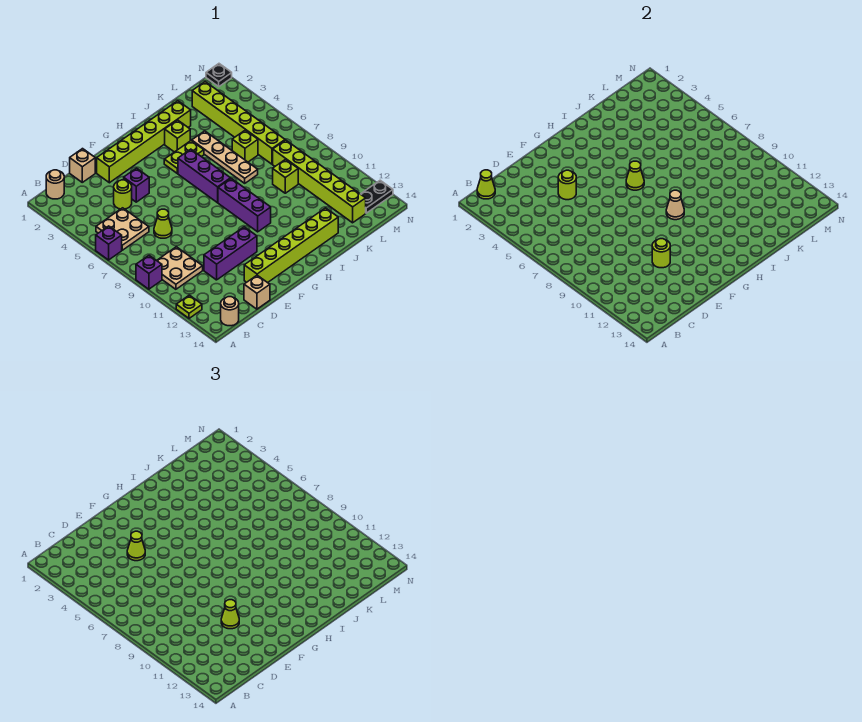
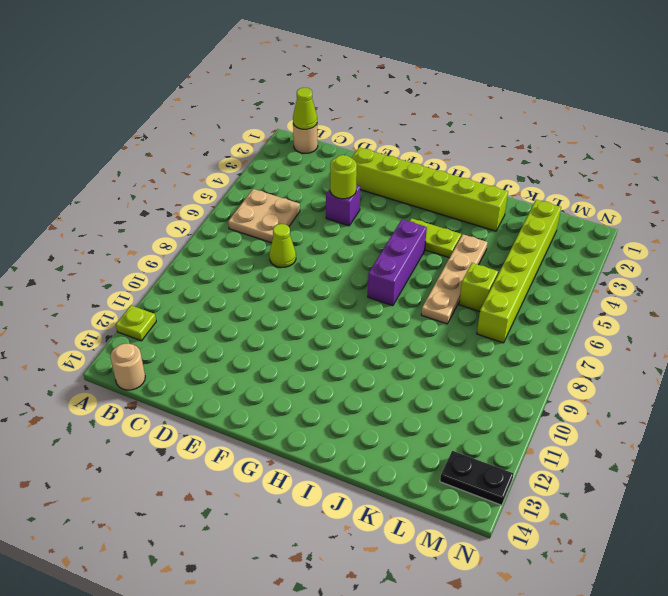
none -> purple 1x1 brick [96,226,122,260]
none -> purple 1x1 brick [136,255,162,289]
none -> tan 2x2 plate [157,247,203,289]
none -> tan 1x1 brick [70,149,95,182]

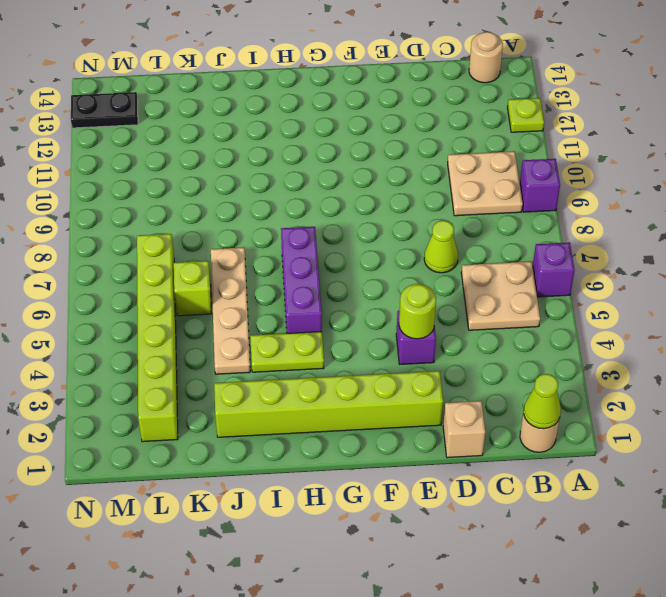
none -> lime 1x1 round brick [114,180,132,209]
none -> purple 1x3 brick [204,227,257,280]
none -> tan 1x1 brick [244,275,270,309]
none -> lime 1x6 brick [244,208,338,283]

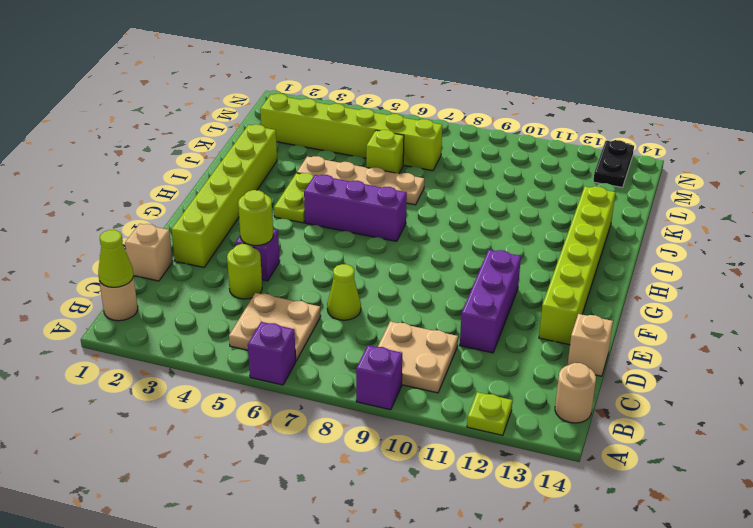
none -> purple 1x3 brick [218,179,271,232]
none -> lime 1x1 brick [165,120,190,152]
none -> lime 1x1 brick [273,159,298,193]
none -> lime 1x6 brick [273,140,366,223]

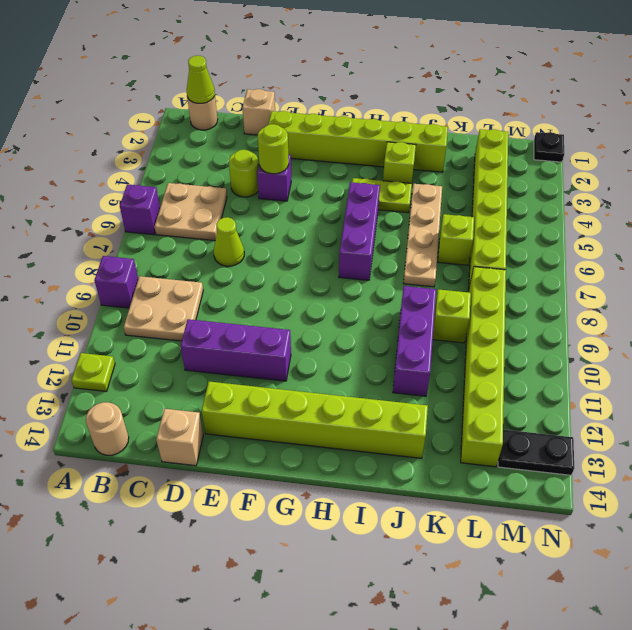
purple 1x3 brick [393,286,436,396] -> purple 1x3 brick moved to [218,179,271,232]
none -> lime 1x1 round brick [652,239,670,268]
none -> lime 1x1 cone [626,161,644,190]
none -> tan 1x1 cone [666,190,684,220]
none -> lime 1x1 cone [127,531,145,561]

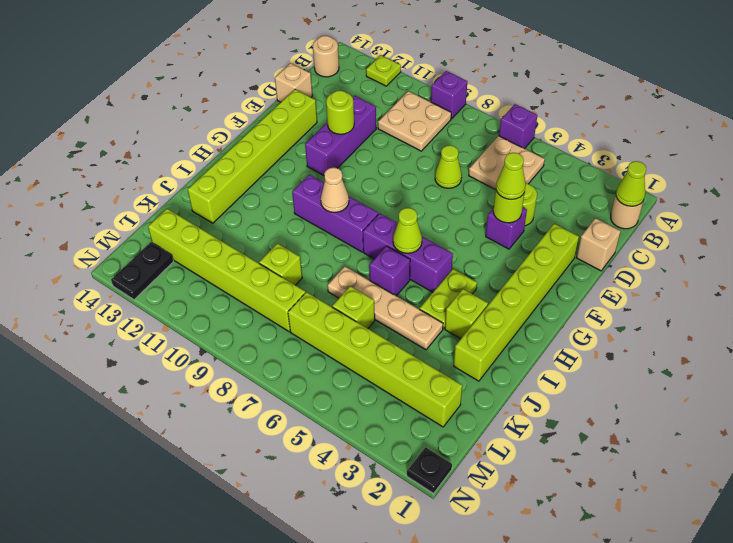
purple 1x1 brick [369,246,410,296] -> none
none -> lime 1x1 cone [221,600,239,629]

